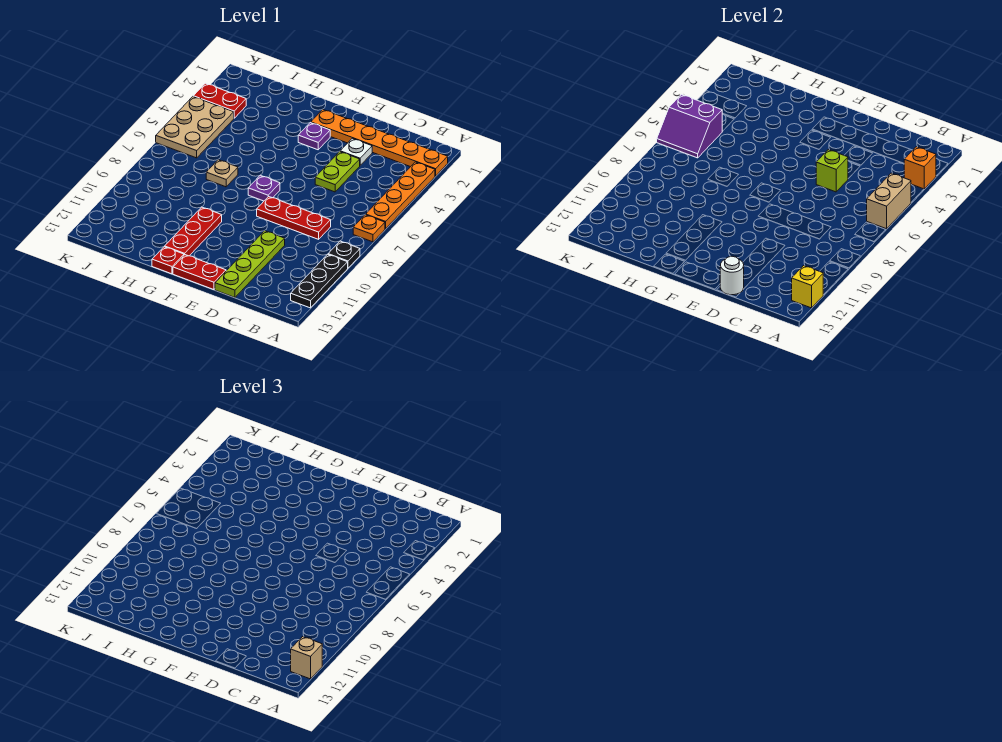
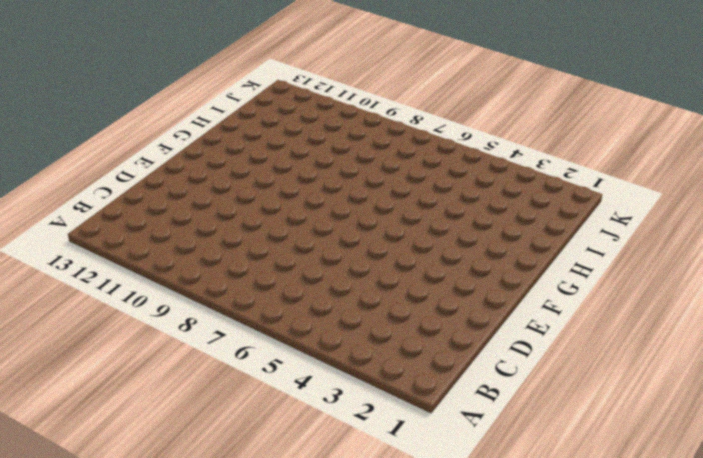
none -> orange 1x6 plate [311,110,448,176]
none -> orange 1x4 plate [366,162,435,229]
none -> orange 1x1 plate [353,215,385,242]

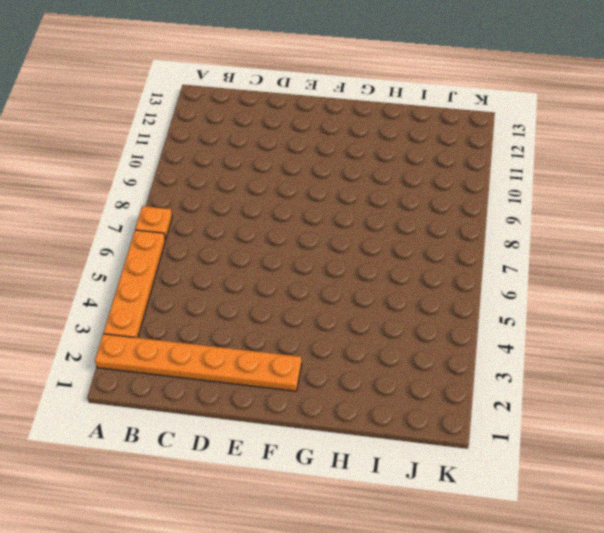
none -> black 1x1 plate [328,241,360,268]
none -> black 1x3 plate [291,254,348,308]
none -> red 1x3 plate [257,197,331,239]

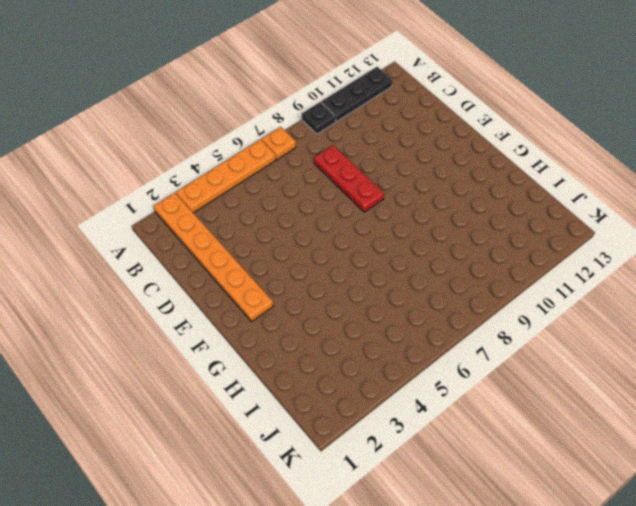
none -> white 1x1 plate [340,138,372,165]
none -> lime 1x2 plate [315,152,360,192]
none -> lime 1x4 plate [215,231,285,297]

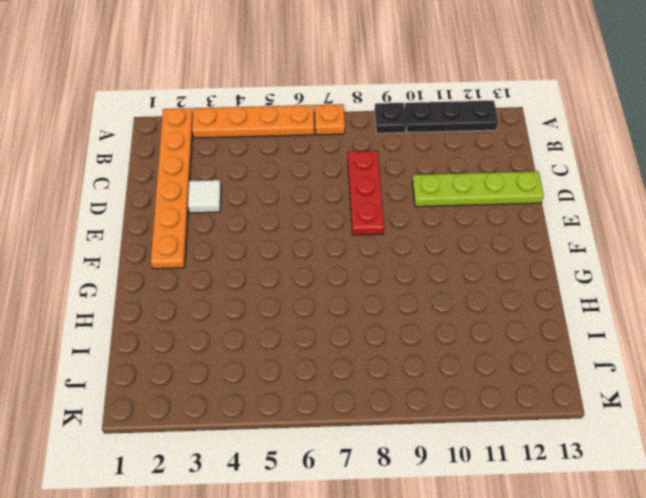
white 1x1 tile [188,180,221,213] -> white 1x1 plate [340,138,372,165]
none -> lime 1x2 plate [315,152,360,192]
none -> red 1x2 plate [173,255,226,290]
none -> purple 1x1 plate [298,122,330,150]

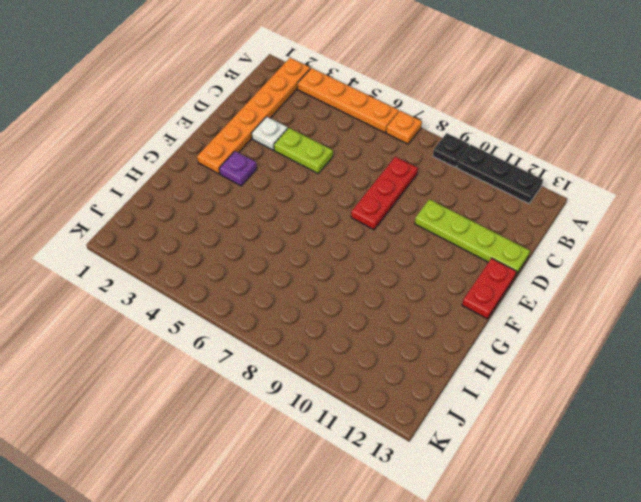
none -> purple 1x1 plate [248,175,280,201]
none -> red 1x3 plate [164,207,222,256]
none -> red 1x1 plate [152,247,184,274]

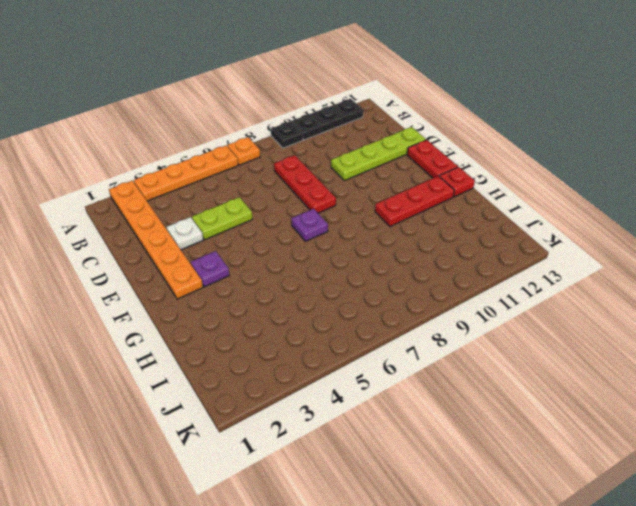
none -> tan 1x1 plate [206,160,238,187]
none -> red 1x2 plate [193,83,246,118]
none -> tan 2x3 plate [156,97,234,158]

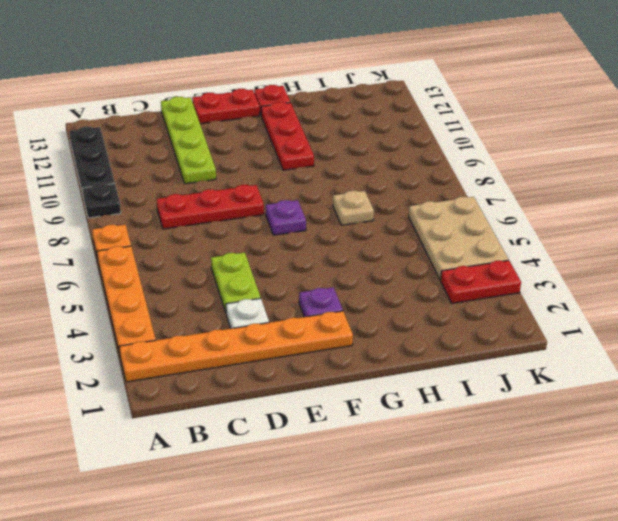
none -> orange 1x1 brick [904,147,936,189]
none -> tan 1x2 brick [867,173,911,229]
none -> yellow 1x1 brick [792,266,823,308]

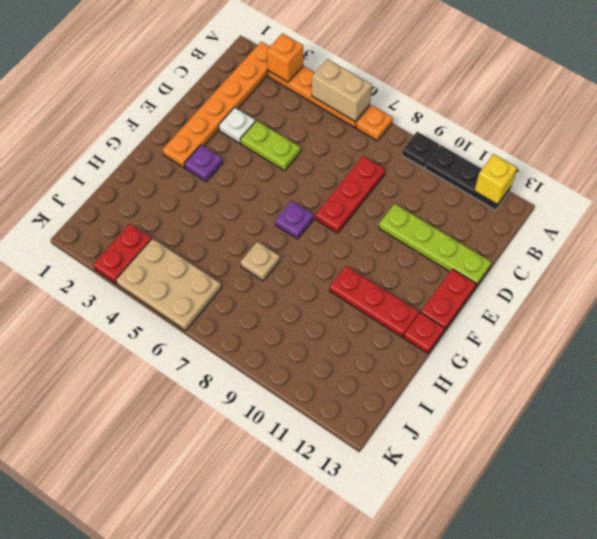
none -> lime 1x1 brick [816,150,848,192]
none -> white 1x1 round brick [720,256,744,295]
none -> purple 2x2 slope [657,94,722,158]

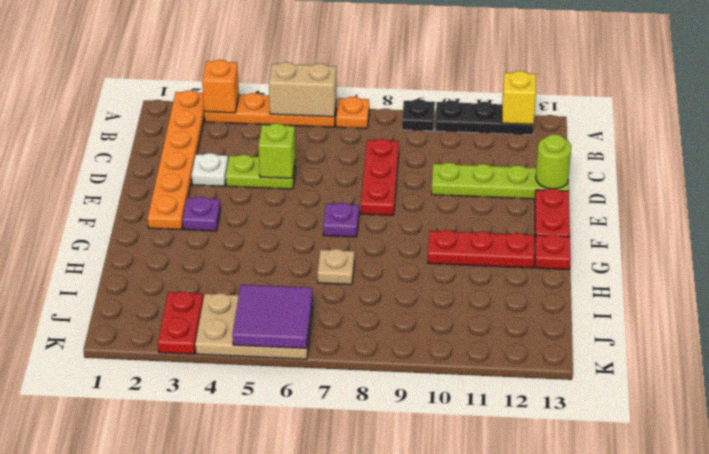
lime 1x1 round brick [536,134,571,189] -> white 1x1 round brick [720,256,744,295]
purple 2x2 tile [232,285,313,348] -> purple 2x2 slope [657,94,722,158]
none -> tan 1x1 brick [291,637,322,679]

